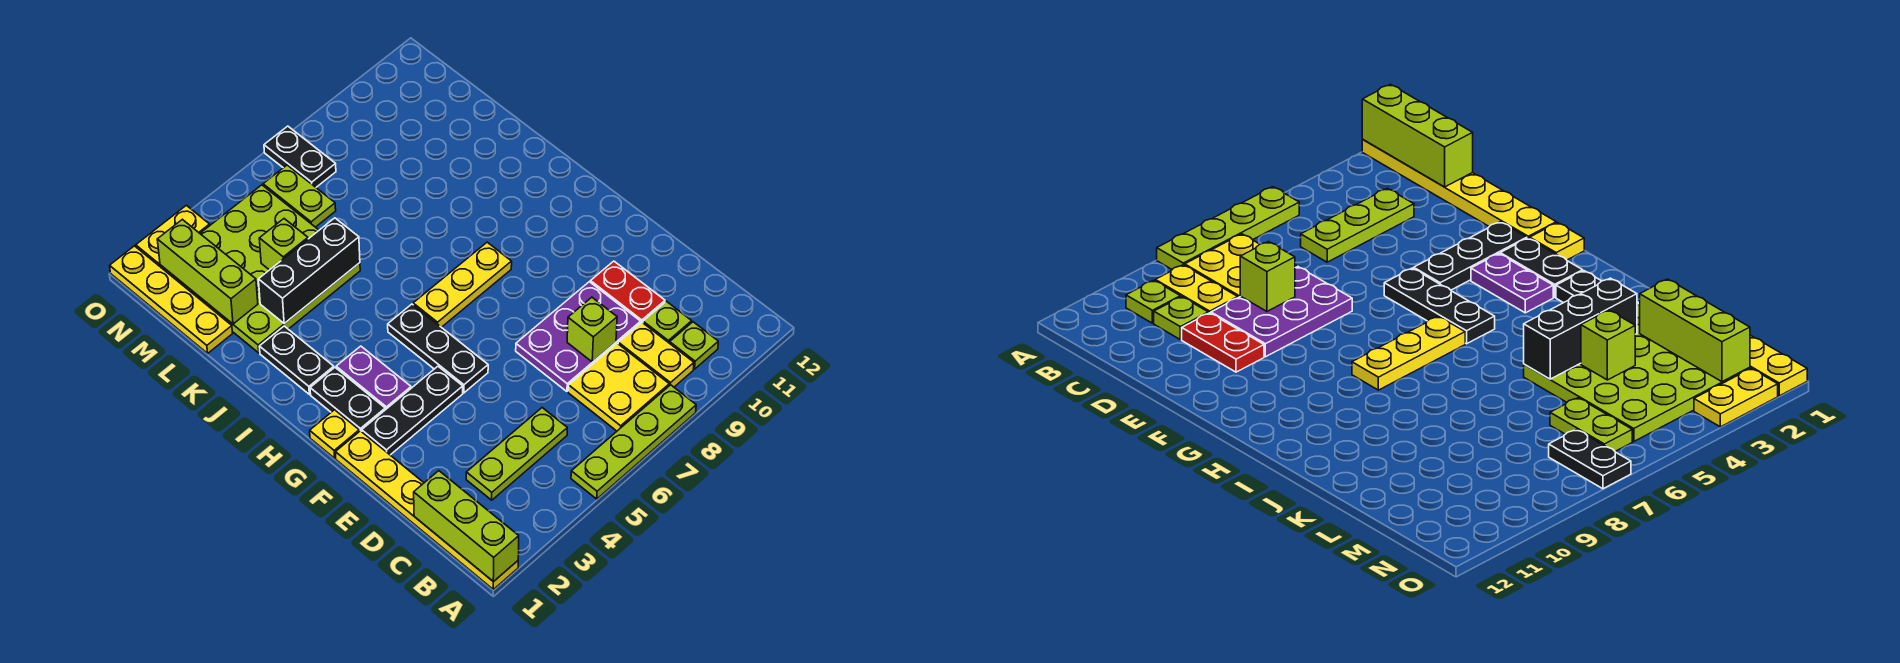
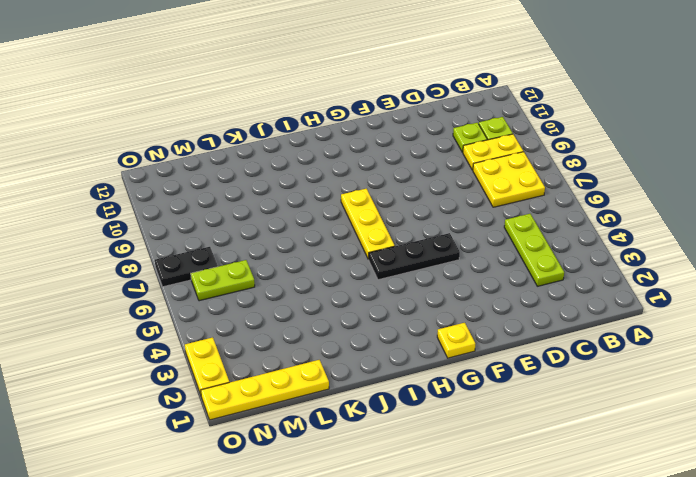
none -> yellow 1x6 plate [335,431,518,589]
none -> lime 1x4 plate [571,385,696,499]
none -> purple 2x3 plate [516,282,641,391]

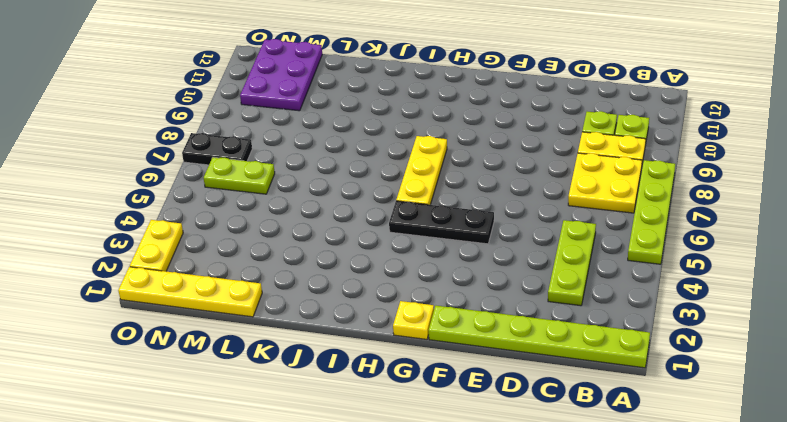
lime 1x6 plate [429,306,650,368] -> yellow 1x6 plate [335,431,518,589]
purple 2x3 plate [240,39,322,111] -> purple 2x3 plate moved to [516,282,641,391]
none -> red 1x2 plate [590,261,665,323]
none -> black 1x3 plate [362,366,463,455]
none -> black 1x2 plate [310,368,385,432]

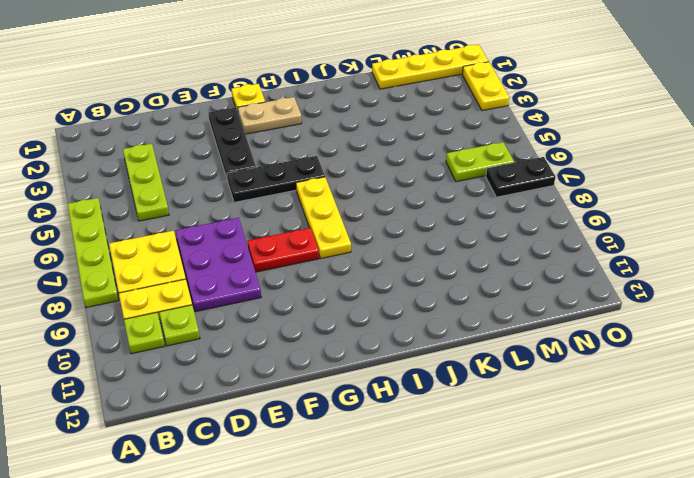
red 1x2 plate [248,228,319,272] -> red 1x2 plate moved to [590,261,665,323]
tan 1x2 plate [238,97,302,134] -> black 1x2 plate [310,368,385,432]
none -> yellow 1x6 plate [335,431,518,589]
none -> purple 1x2 plate [336,346,411,410]
none -> black 1x2 plate [259,326,334,394]

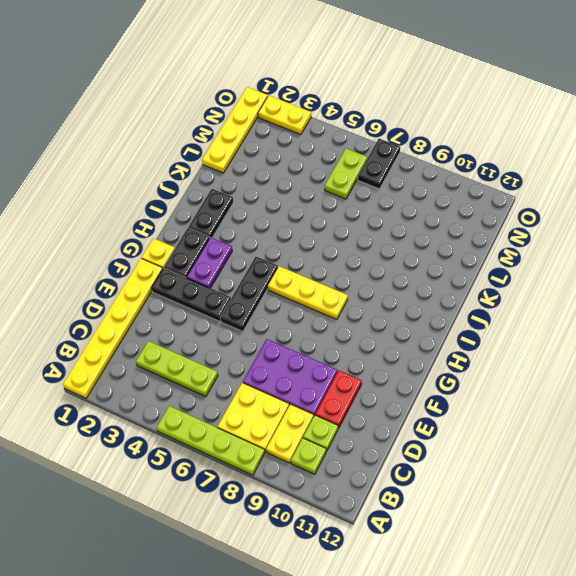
none -> lime 4x4 plate [160,185,360,353]
none -> lime 1x3 brick [414,471,519,582]
none -> lime 1x1 brick [567,297,617,362]

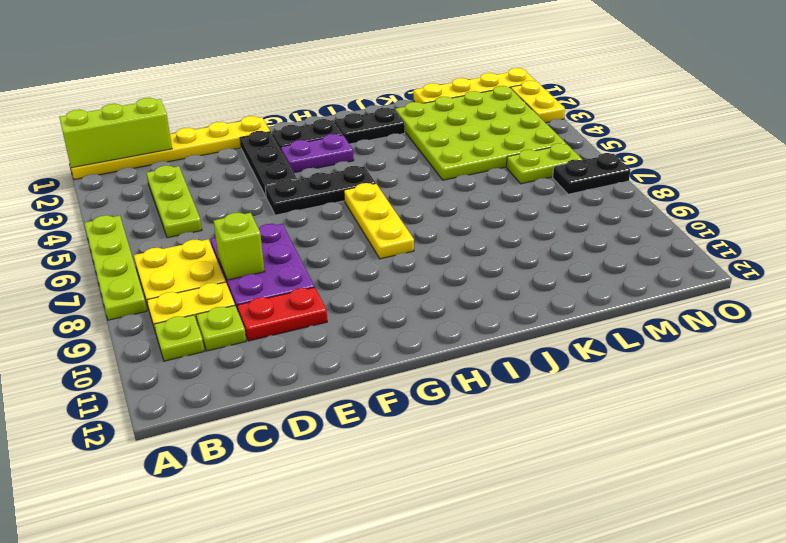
none -> yellow 1x1 plate [310,410,359,458]
none -> black 1x3 brick [258,218,360,323]
none -> lime 1x3 brick [157,219,258,324]

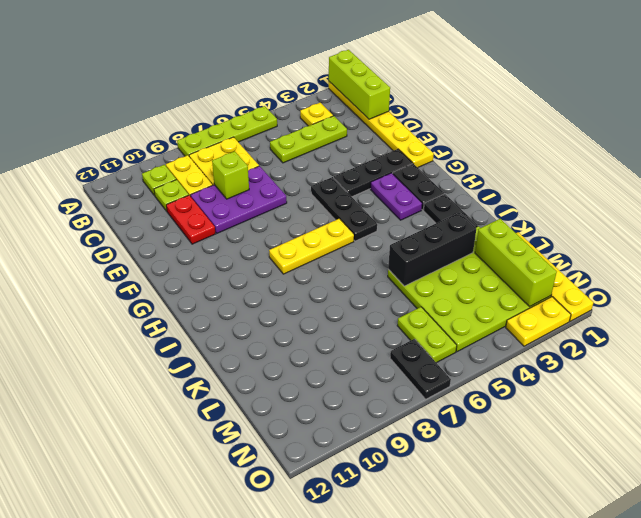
yellow 1x1 plate [300,103,333,126] -> yellow 1x1 plate moved to [310,410,359,458]
none -> lime 1x1 brick [259,219,308,270]

